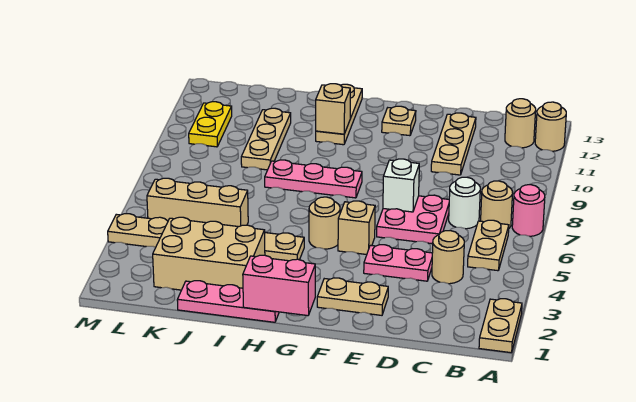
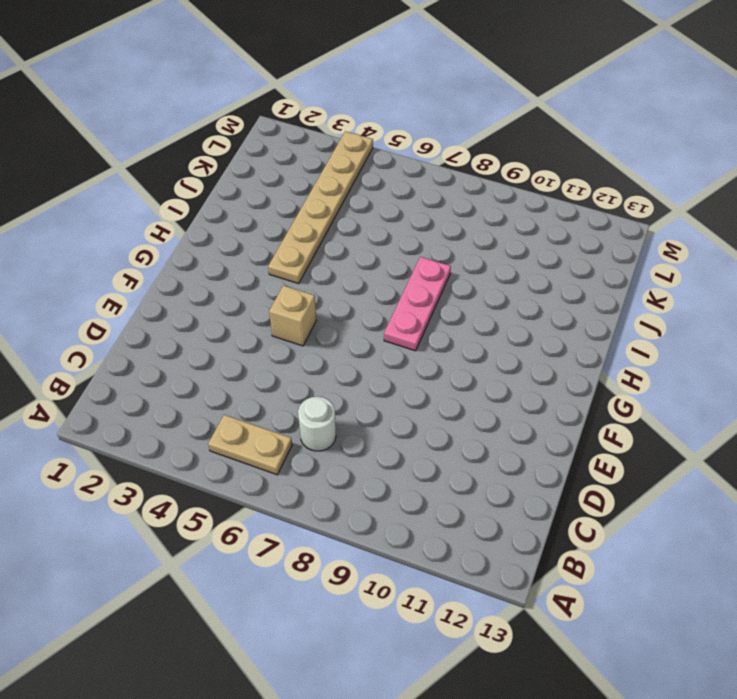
none -> tan 1x2 plate [479,299,522,353]
none -> pink 1x1 round brick [512,185,545,236]
none -> tan 1x1 round brick [535,102,566,151]

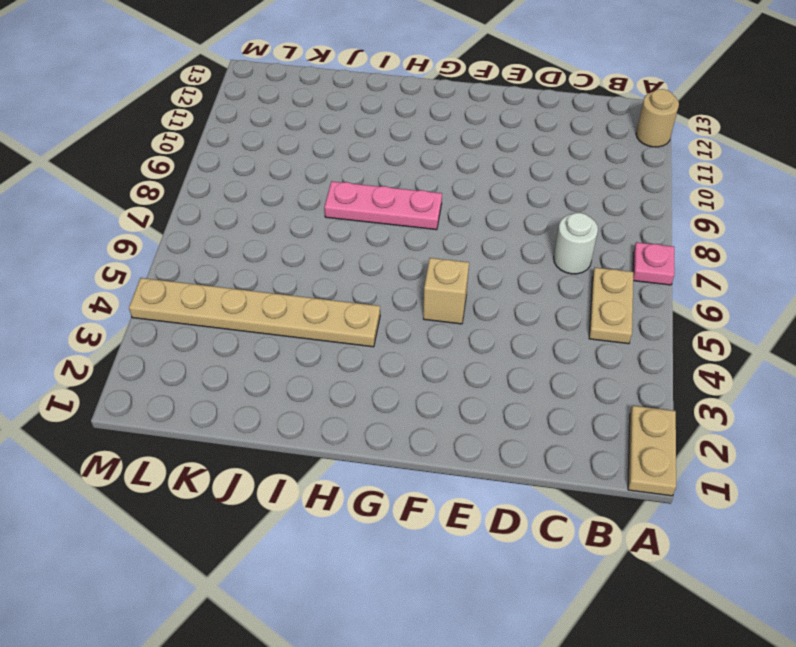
pink 1x1 plate [633,242,674,285] -> pink 1x1 round brick [512,185,545,236]
none -> tan 1x1 round brick [481,181,513,228]
none -> tan 1x1 round brick [505,99,536,148]
none -> tan 1x1 round brick [432,231,464,284]

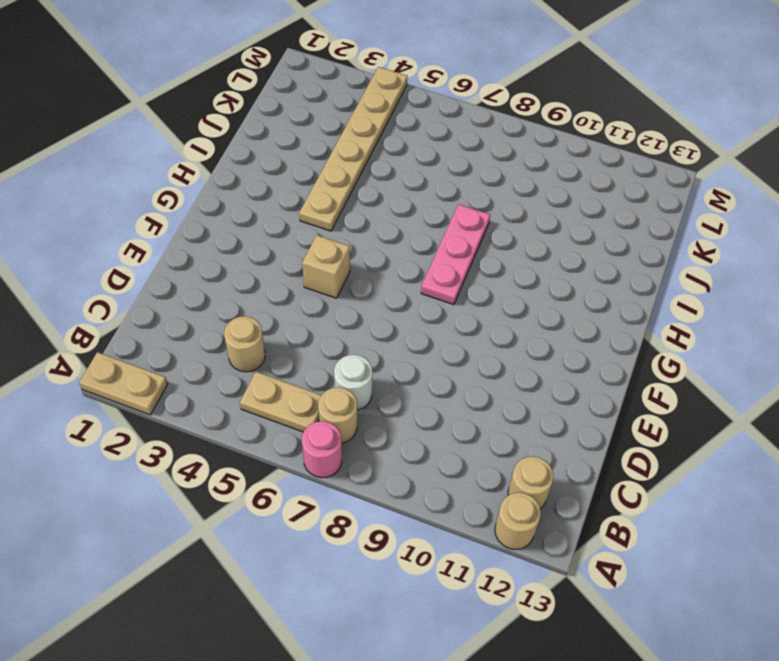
none -> pink 1x2 plate [364,245,432,281]
none -> pink 2x2 plate [377,195,449,244]
none -> tan 1x3 plate [431,113,476,175]

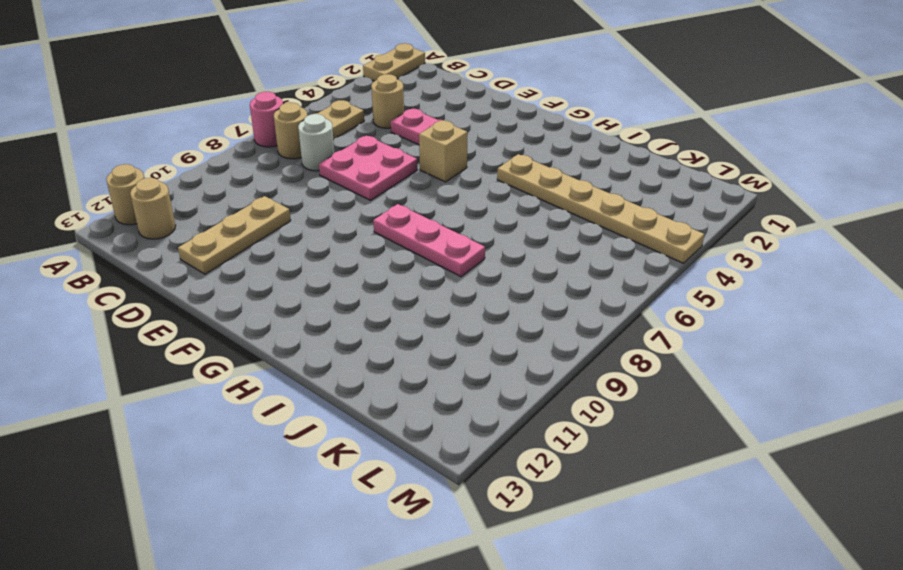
none -> tan 1x2 plate [317,278,388,315]
none -> tan 1x1 plate [382,106,416,136]
none -> tan 1x1 round brick [309,197,340,249]

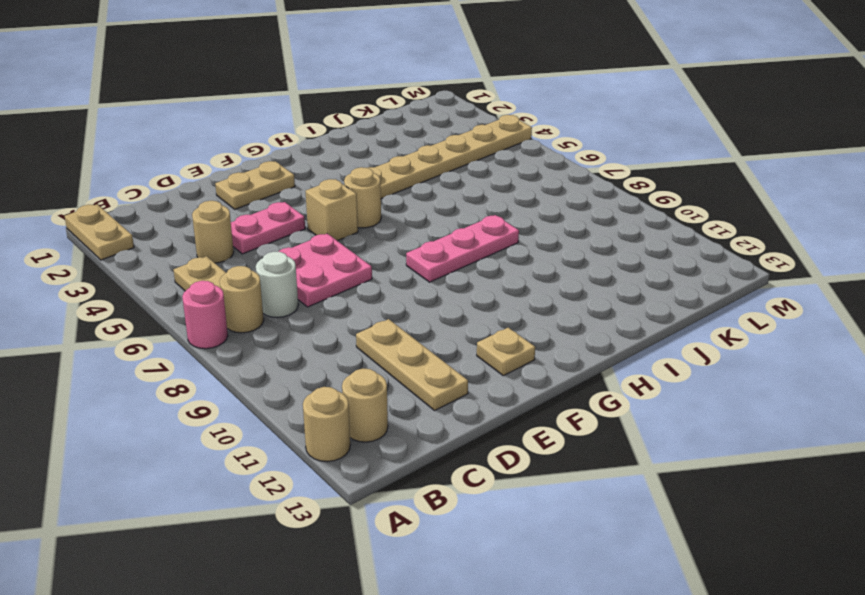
none -> pink 1x3 plate [177,281,279,322]
none -> tan 1x3 plate [316,84,362,145]
none -> tan 2x3 brick [153,217,265,290]

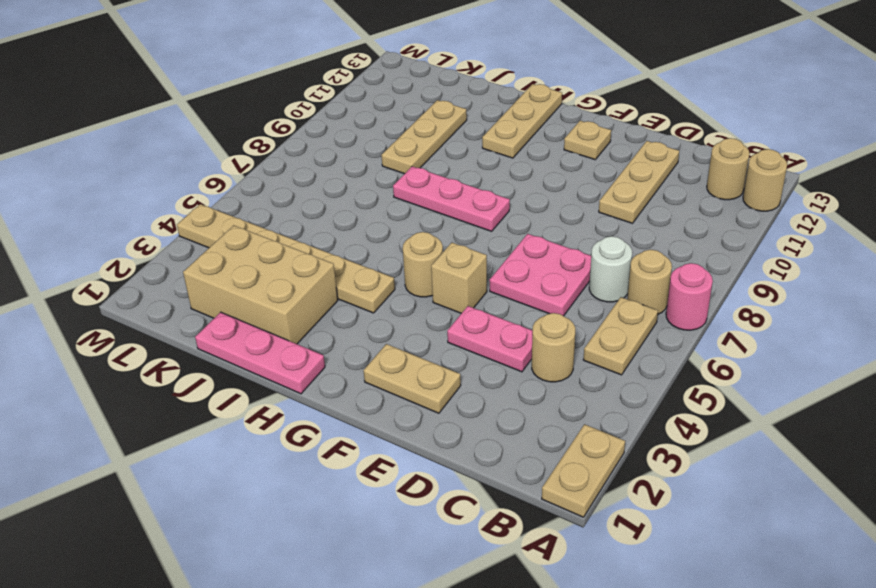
none -> tan 1x3 brick [147,178,248,227]
none -> yellow 1x2 plate [189,102,232,147]
none -> white 1x1 brick [383,159,419,212]

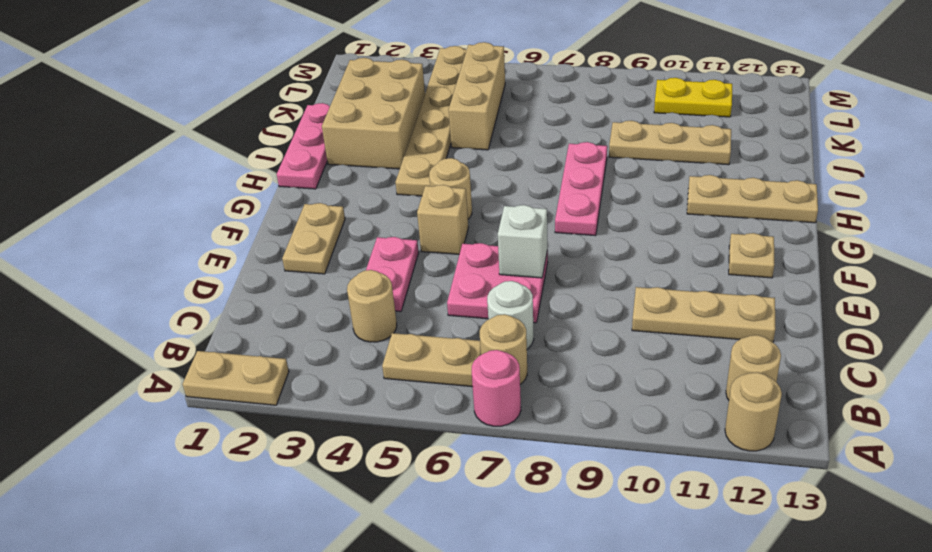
none -> pink 1x2 brick [243,255,315,316]
none -> tan 1x1 brick [316,84,350,134]

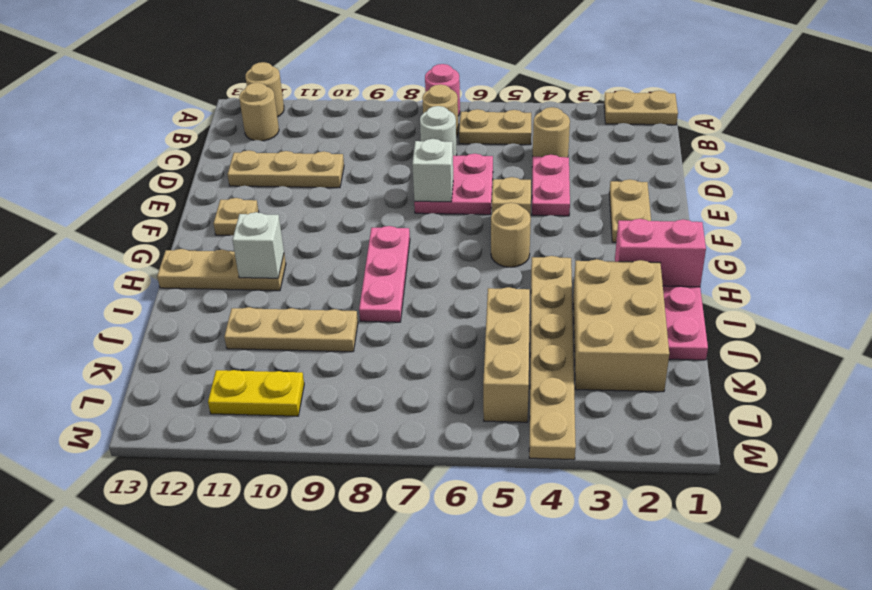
pink 1x2 brick [615,219,706,287] -> pink 1x2 brick turned to [243,255,315,316]
white 1x1 brick [232,212,284,278] -> tan 1x1 brick [316,84,350,134]

